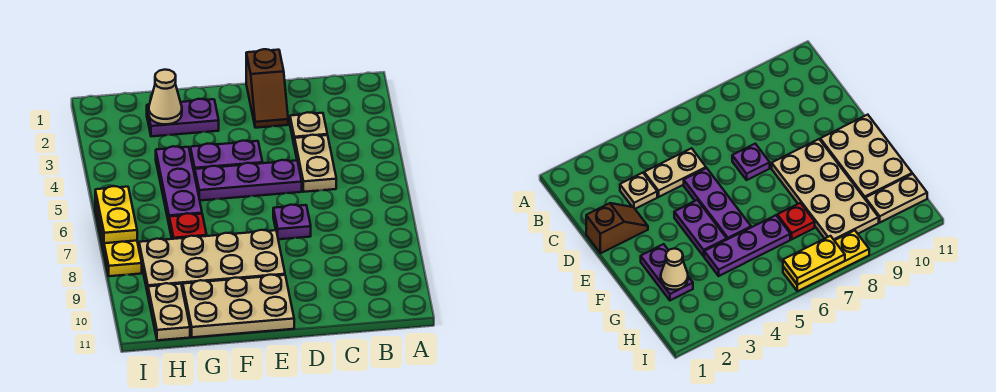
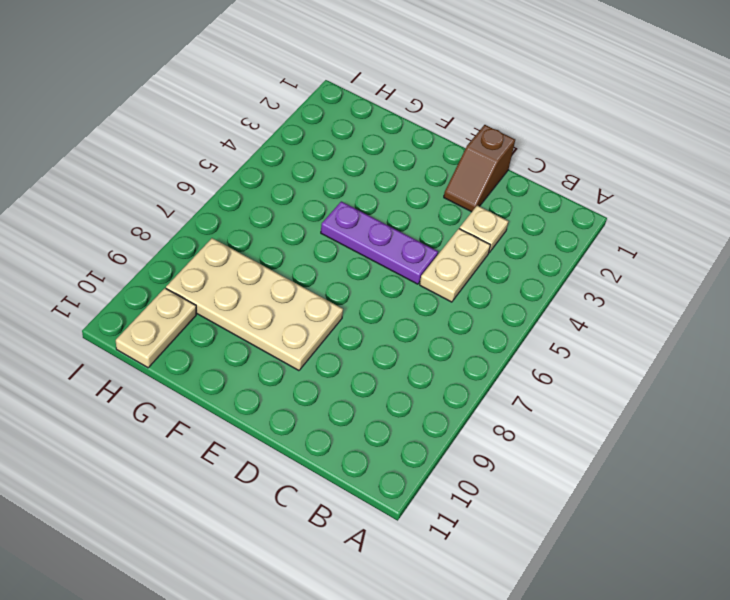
none -> purple 1x1 plate [273,205,311,239]
none -> purple 1x2 plate [190,141,263,175]
none -> tan 2x3 plate [183,275,294,337]

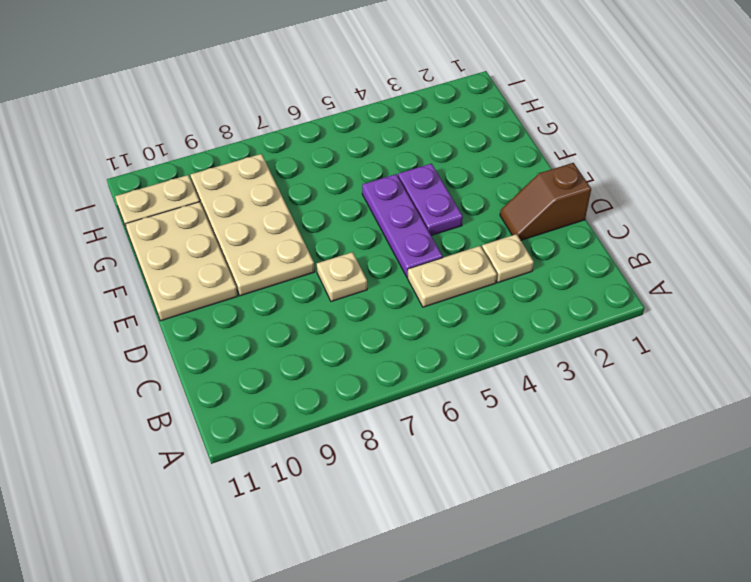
tan 1x1 plate [317,252,367,301] -> purple 1x1 plate [273,205,311,239]
none -> purple 1x2 plate [147,99,219,136]
none -> purple 1x3 plate [156,146,202,223]
none -> red 1x1 plate [169,213,207,239]

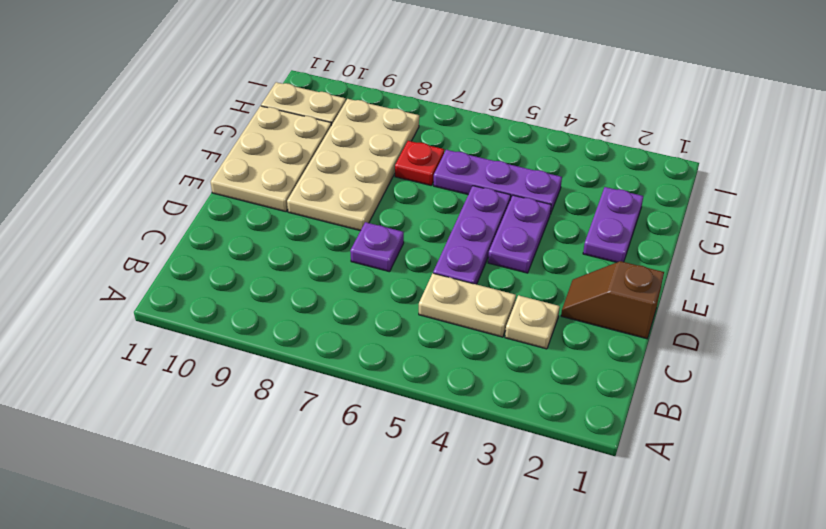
none -> yellow 1x3 plate [95,201,142,276]
none -> tan 1x1 cone [149,70,182,124]
none -> yellow 1x2 plate [95,186,137,243]

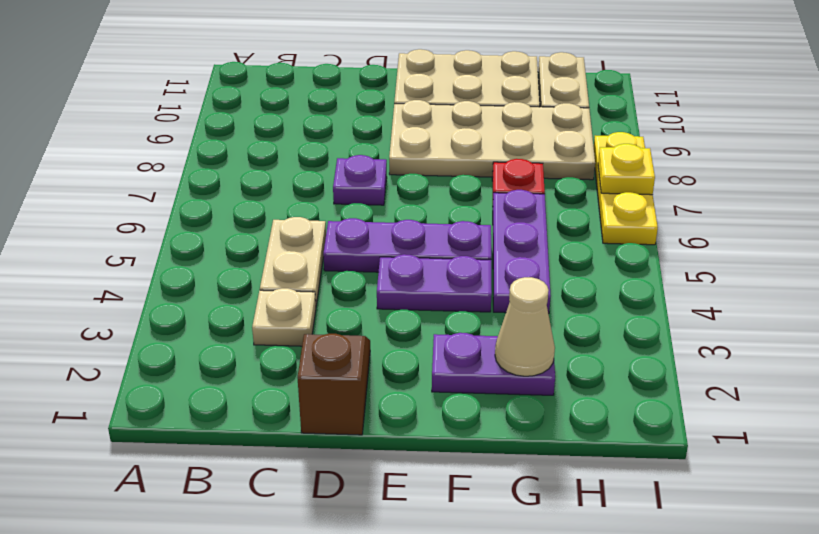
yellow 1x1 plate [598,144,655,195] -> yellow 1x2 plate [95,186,137,243]

